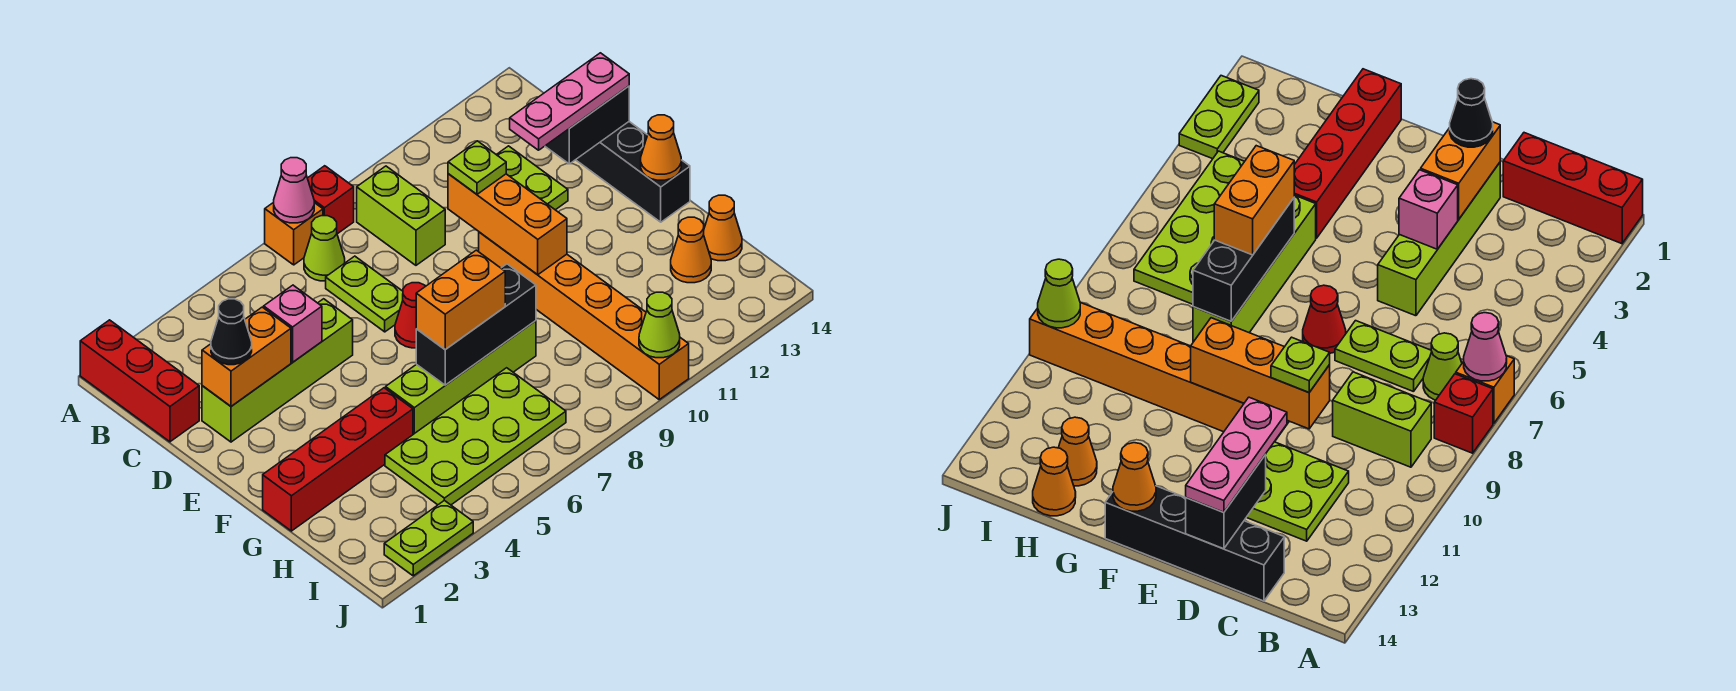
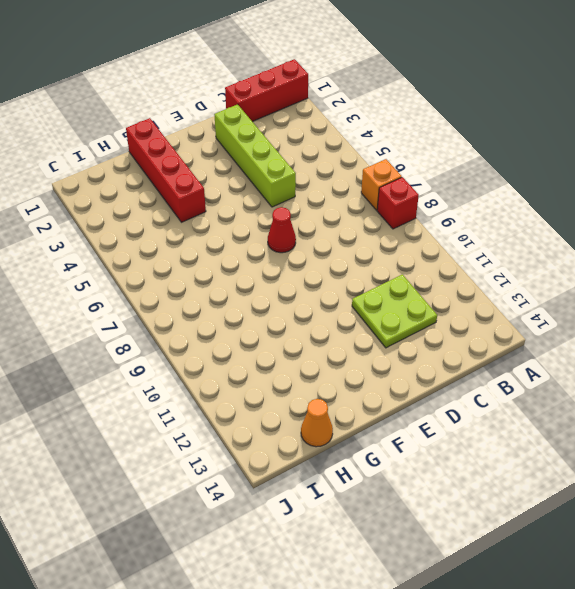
none -> lime 1x1 cone [304,216,345,281]
none -> lime 1x2 brick [357,166,445,265]
none -> lime 1x2 plate [326,256,403,332]

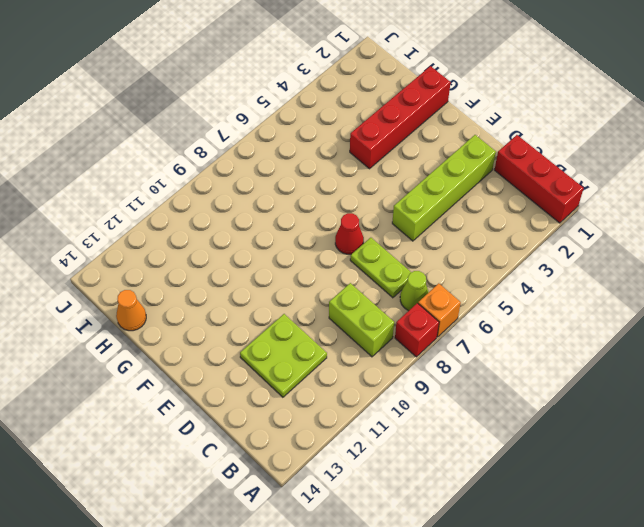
none -> black 1x4 brick [576,122,690,222]
none -> orange 1x6 brick [479,232,689,399]
none -> lime 1x4 brick [386,321,536,434]

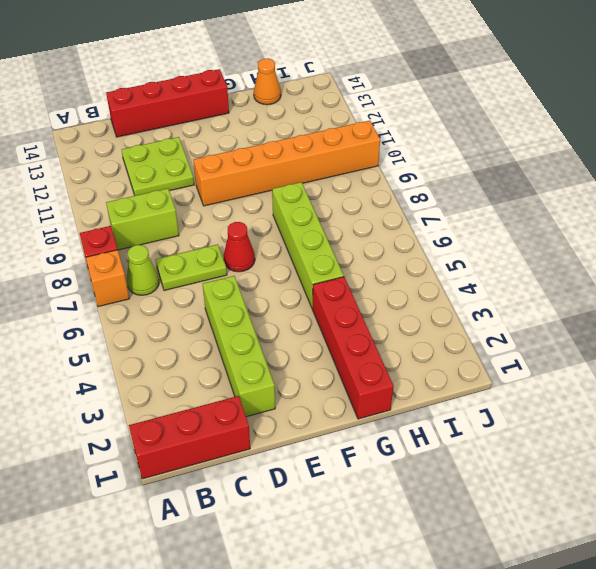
red 1x4 brick [106,69,229,137] -> black 1x4 brick [576,122,690,222]
none -> lime 2x4 plate [385,368,566,505]
none -> orange 1x1 cone [671,217,711,283]
none -> lime 1x2 plate [384,500,473,576]

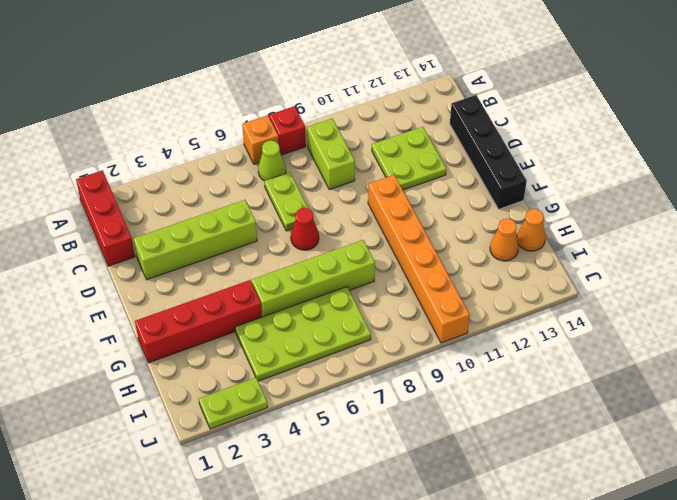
none -> pink 1x1 cone [274,158,314,223]
none -> orange 1x2 brick [202,307,291,406]
none -> pink 1x1 brick [264,285,322,362]

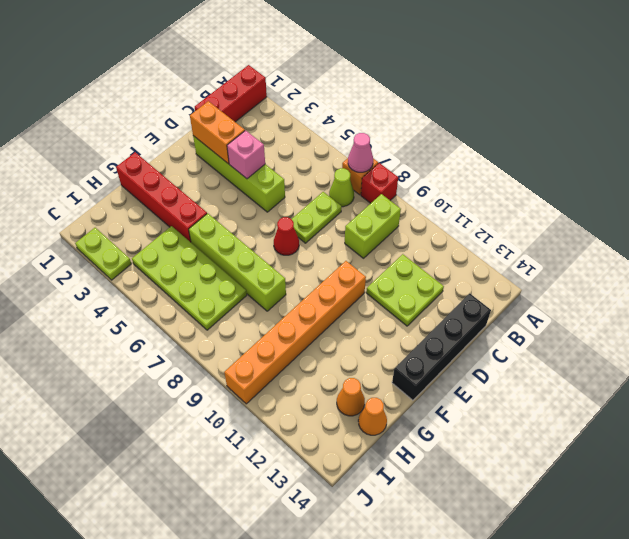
none -> orange 1x3 brick [448,174,567,275]
none -> black 1x2 brick [545,86,629,164]
none -> orange 1x1 cone [641,115,681,180]

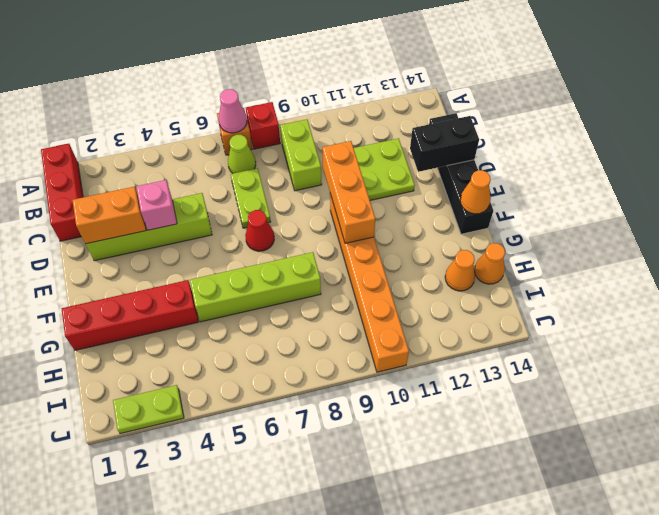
none -> lime 2x4 plate [385,368,566,505]
none -> black 1x3 brick [416,264,536,385]
none -> lime 1x1 cone [639,292,680,358]

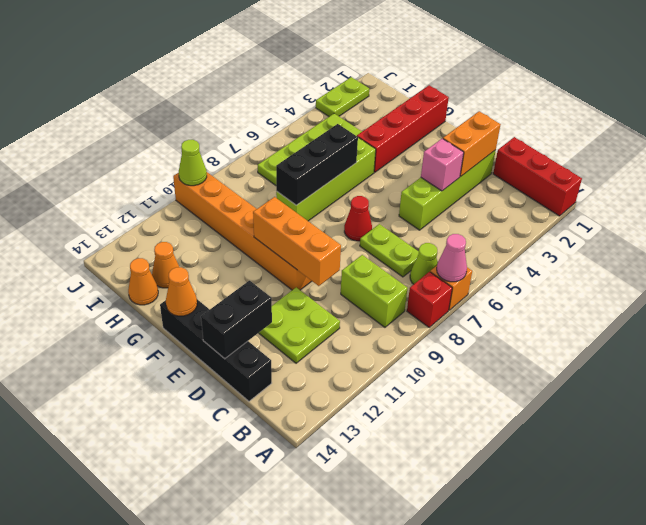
none -> black 1x1 cone [211,299,252,365]
none -> lime 1x1 plate [448,141,506,194]
none -> pink 1x3 plate [510,53,629,150]

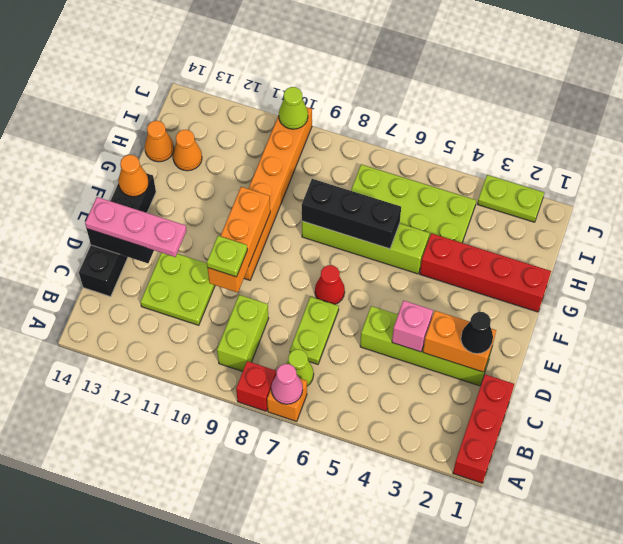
none -> orange 1x2 brick [416,250,505,349]

